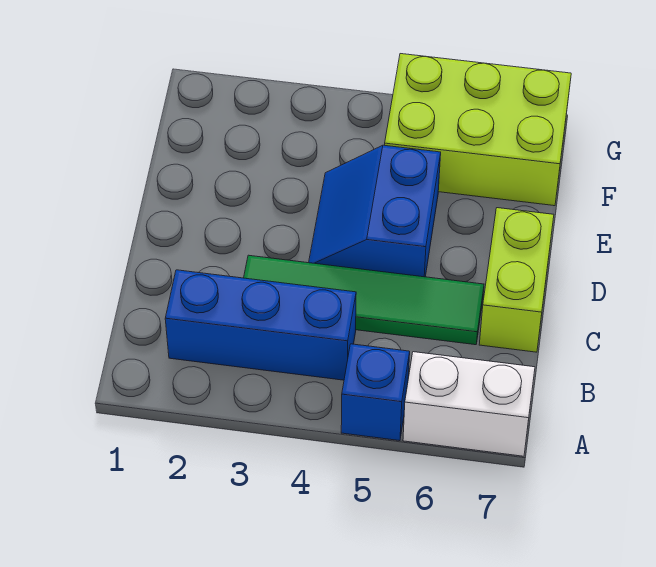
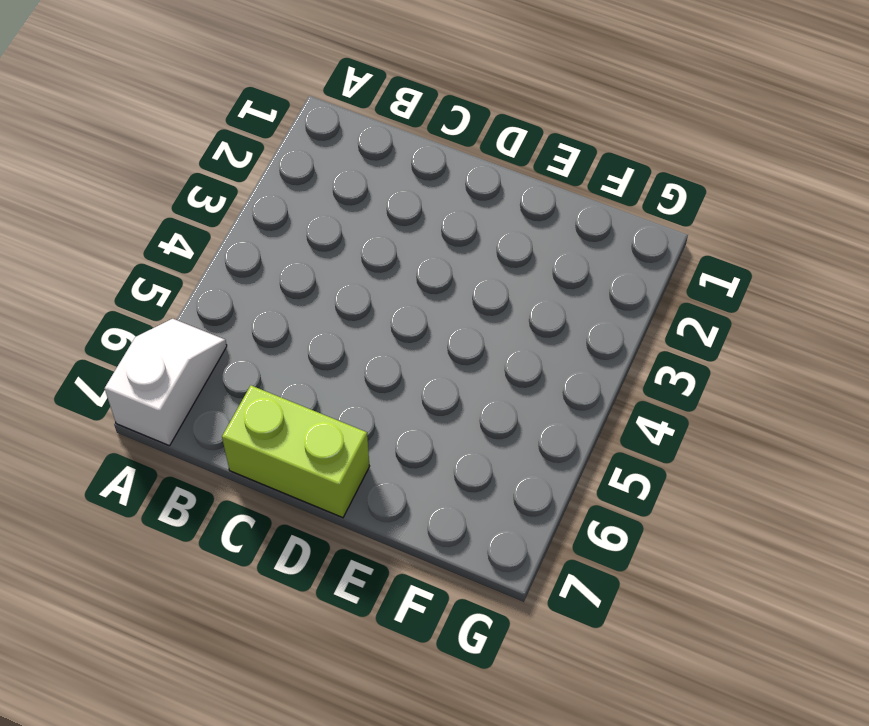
white 1x2 slope [105,319,227,446] -> white 1x2 brick [403,352,535,456]
none -> blue 1x1 brick [341,344,410,441]
none -> blue 1x3 brick [165,270,356,380]

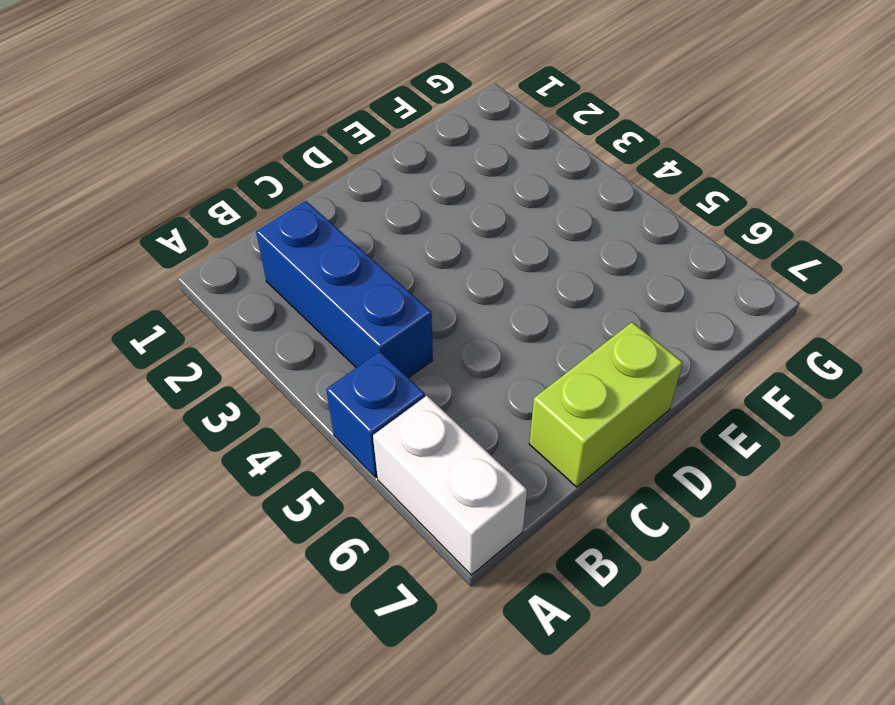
none -> green 1x4 tile [244,255,484,345]
none -> blue 2x2 slope [309,145,441,277]

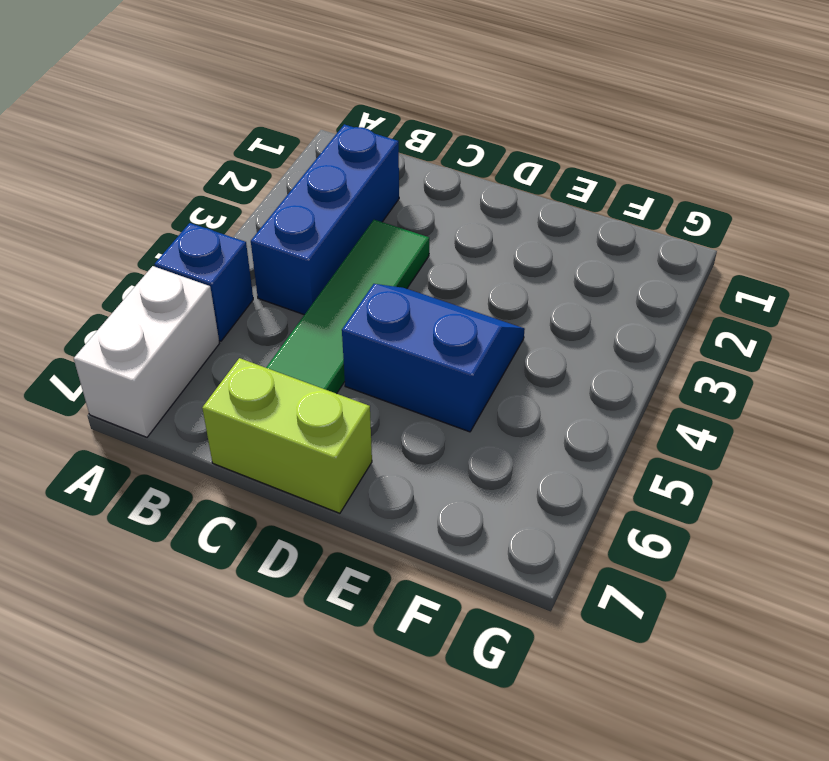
none -> lime 2x3 brick [385,54,571,206]

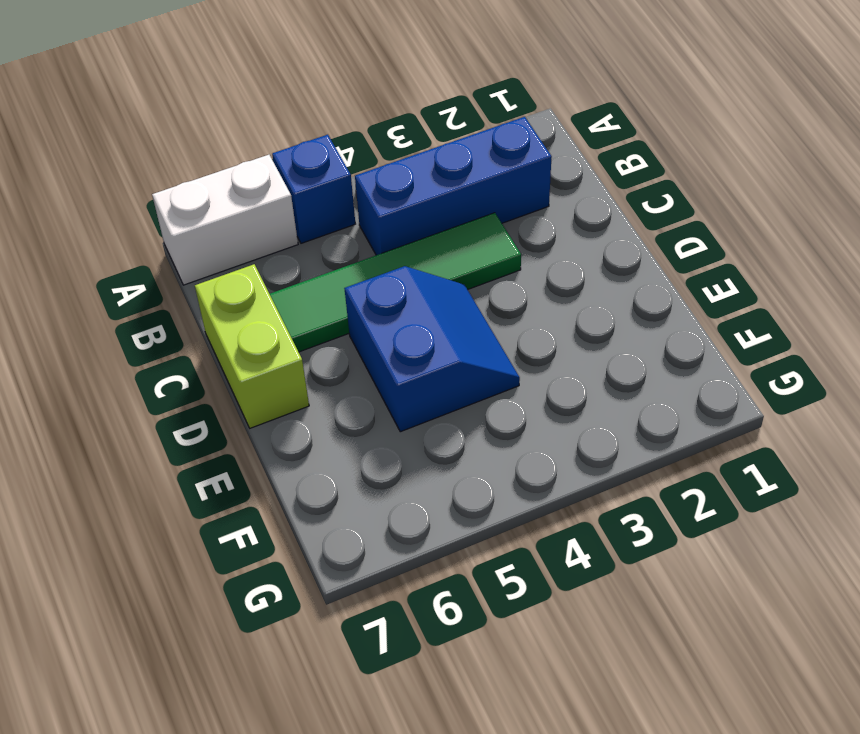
none -> lime 2x3 brick [385,54,571,206]

